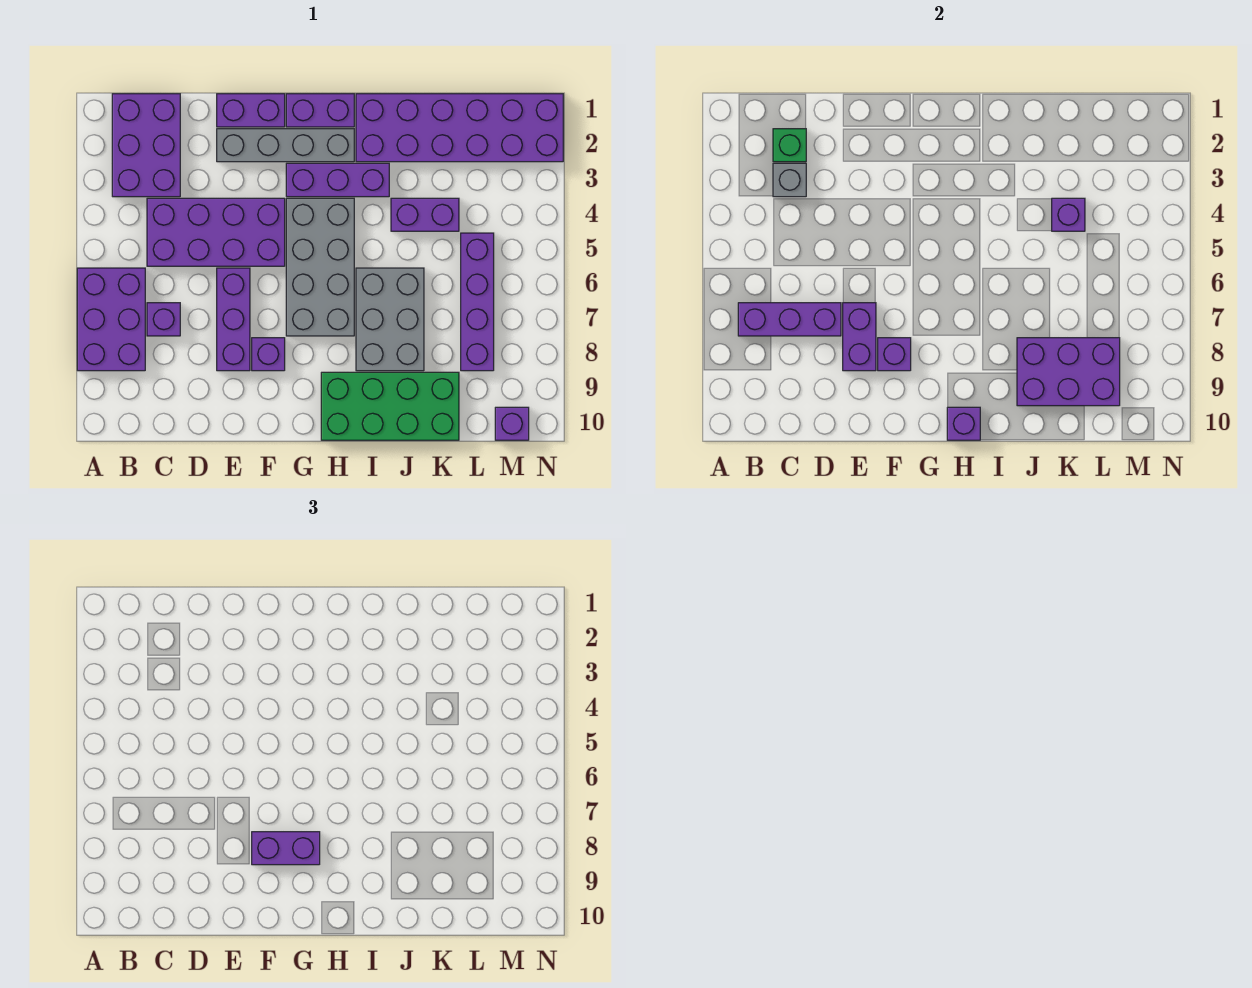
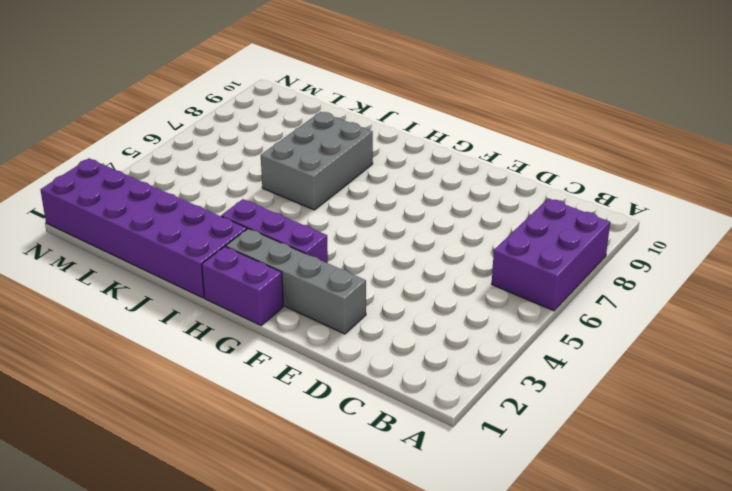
none -> purple 2x3 brick [112,94,180,197]
none -> purple 2x4 brick [147,198,285,266]
none -> purple 1x1 brick [147,303,180,336]

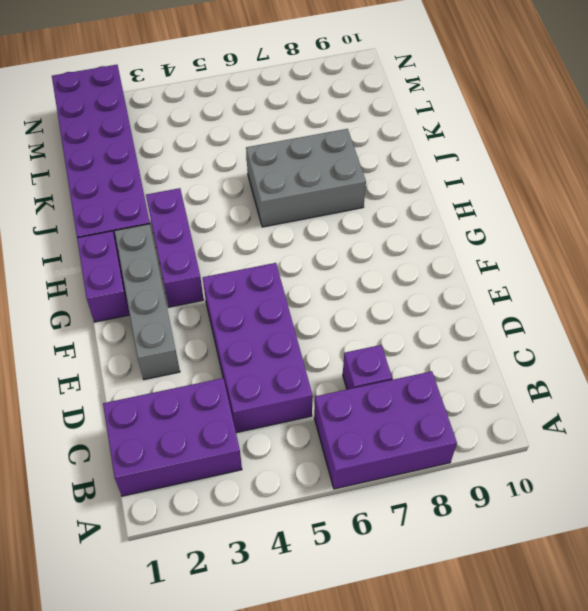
none -> purple 1x2 brick [217,94,285,127]
none -> purple 1x3 brick [217,268,250,371]
none -> purple 1x1 brick [252,338,285,371]

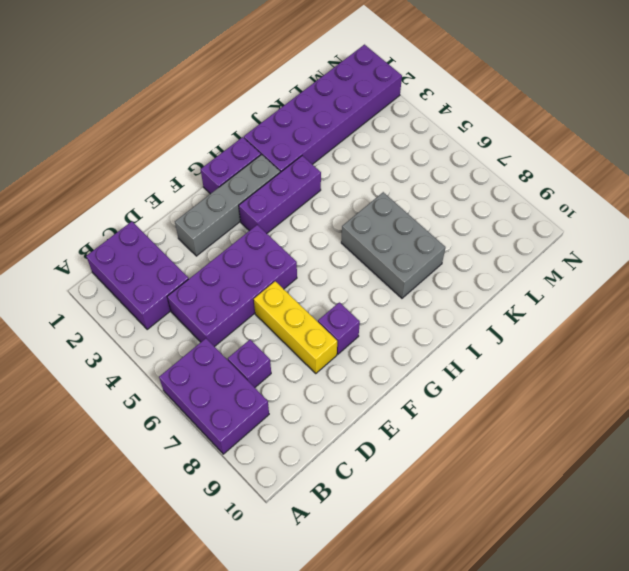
yellow 1x3 brick [254,281,337,373] -> purple 1x3 brick [217,268,250,371]
none -> purple 1x2 brick [217,94,285,127]
none -> grey 2x4 brick [286,198,354,336]
none -> green 2x4 brick [321,372,459,440]

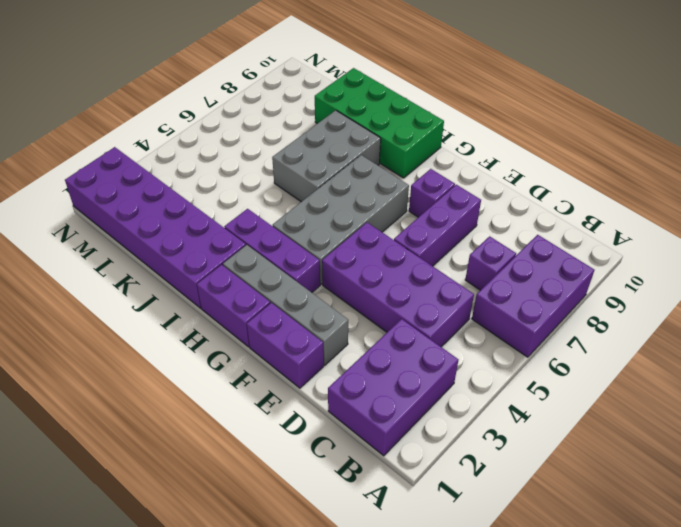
none -> purple 1x2 brick [391,198,459,231]
none -> purple 1x4 brick [461,233,494,371]
none -> purple 1x1 brick [495,407,529,440]

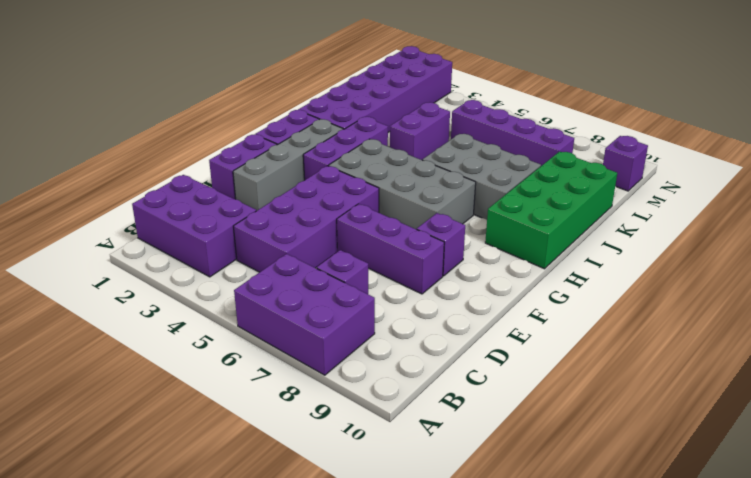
none -> purple 1x3 brick [738,303,841,336]
none -> green 1x1 brick [773,129,806,162]
none -> grey 1x1 brick [773,163,806,197]

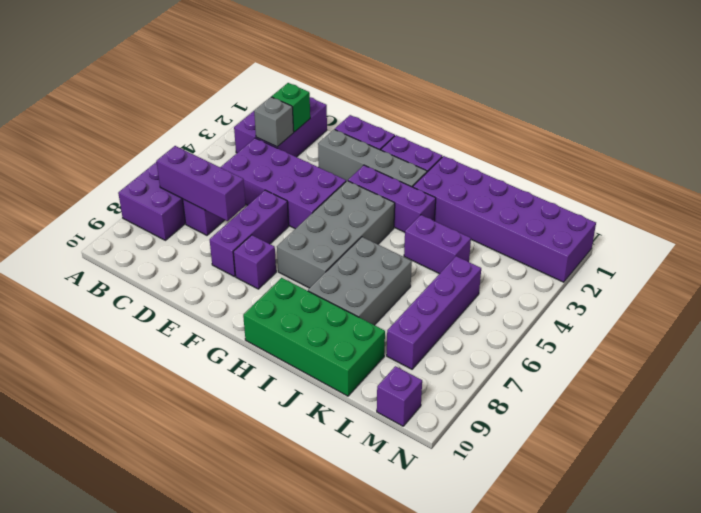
none -> purple 1x2 brick [843,303,876,371]
none -> purple 1x1 brick [878,338,911,371]
none -> purple 1x1 brick [947,407,980,440]

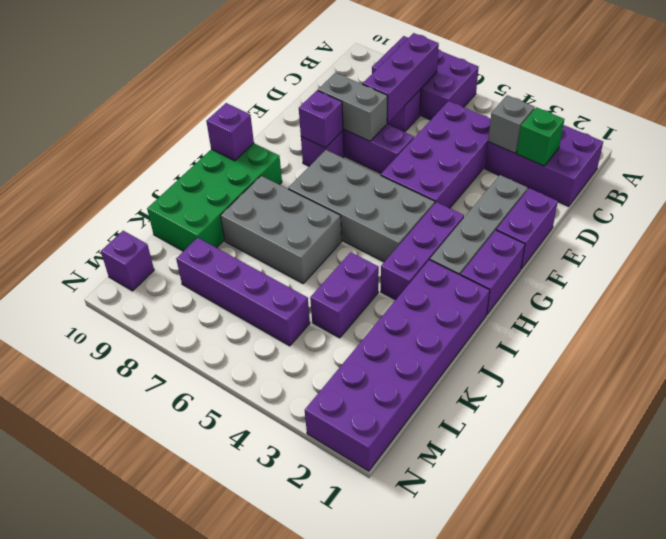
grey 1x2 brick [318,73,387,141] -> purple 1x2 brick [843,303,876,371]
none -> purple 2x3 brick [1017,338,1120,406]
none -> purple 1x1 brick [1052,198,1085,231]
none -> purple 1x2 brick [252,832,320,865]

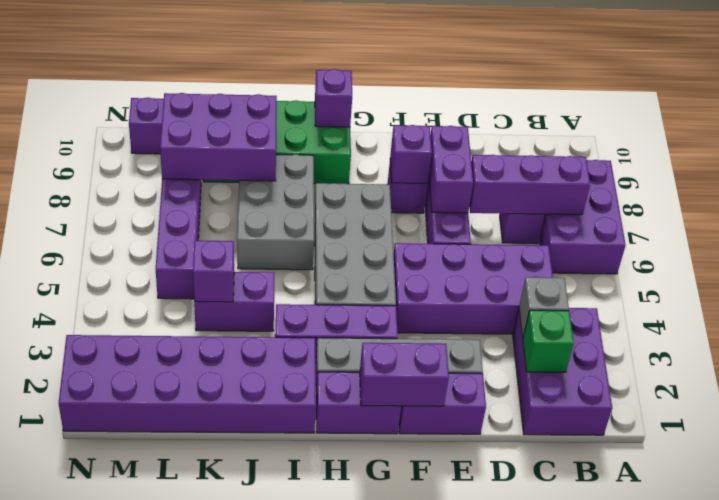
purple 1x2 brick [360,343,449,406] -> purple 1x2 brick moved to [252,832,320,865]

